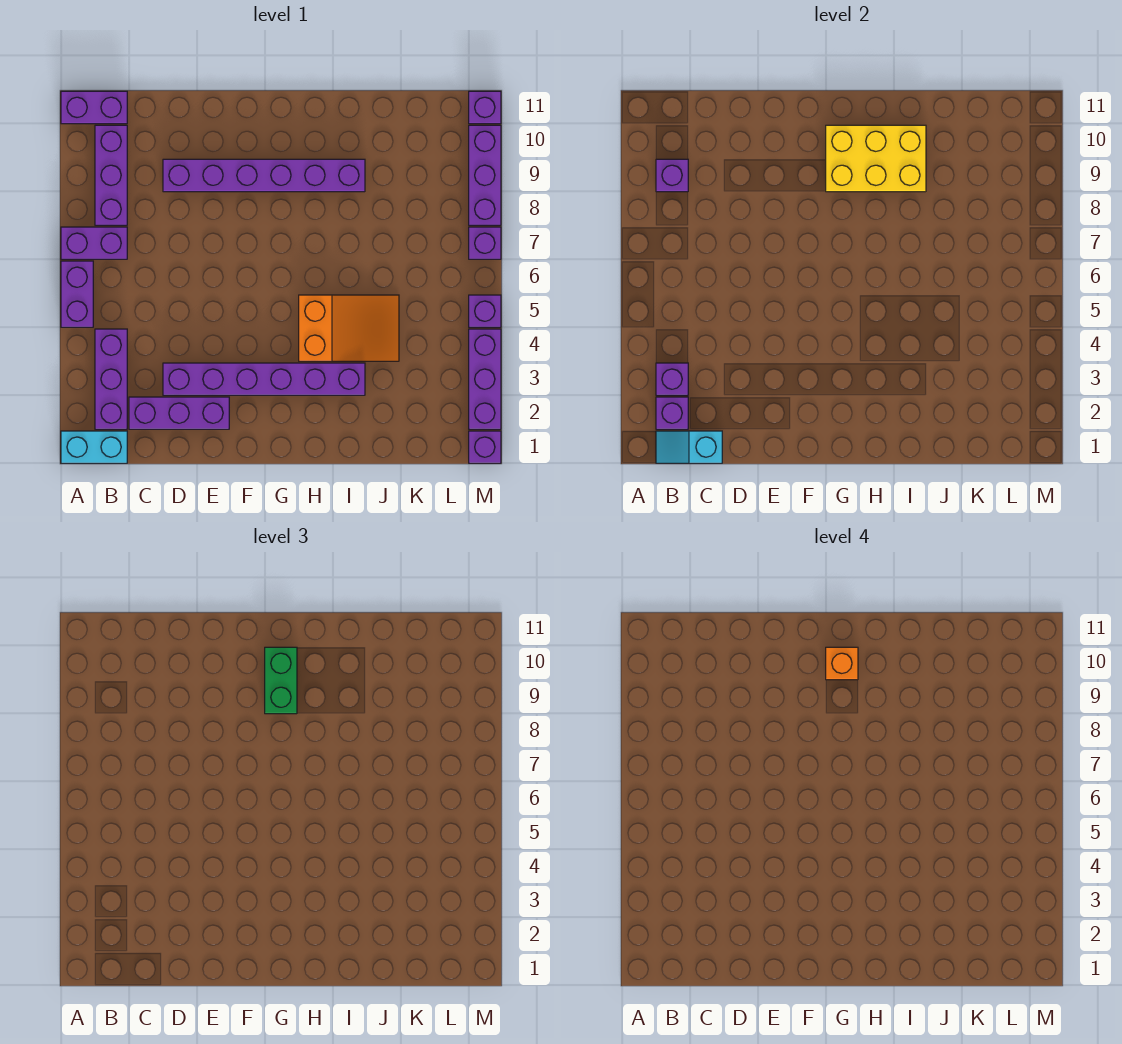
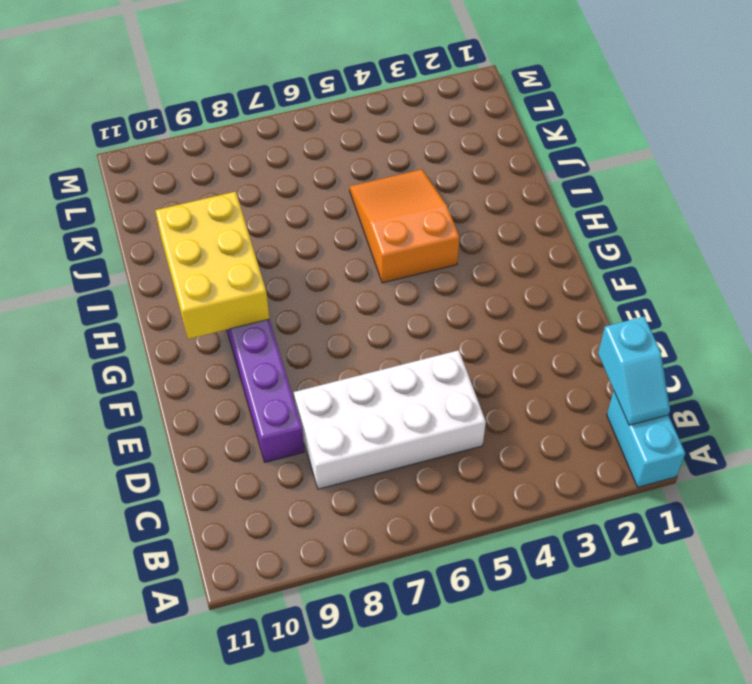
white 2x4 brick [294,350,486,489] -> none
none -> purple 1x2 brick [61,261,93,327]
none -> purple 1x2 brick [61,227,127,259]
none -> purple 1x2 brick [61,91,127,124]

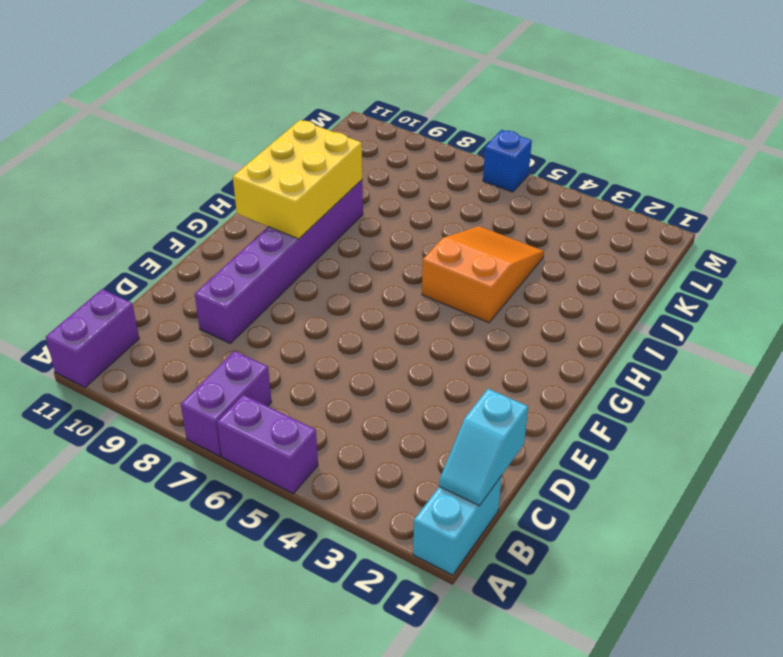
blue 1x1 brick [483,130,532,192] -> none
none -> purple 1x3 brick [95,329,127,429]
none -> purple 1x3 brick [95,125,127,225]
none -> purple 1x3 brick [129,397,229,429]

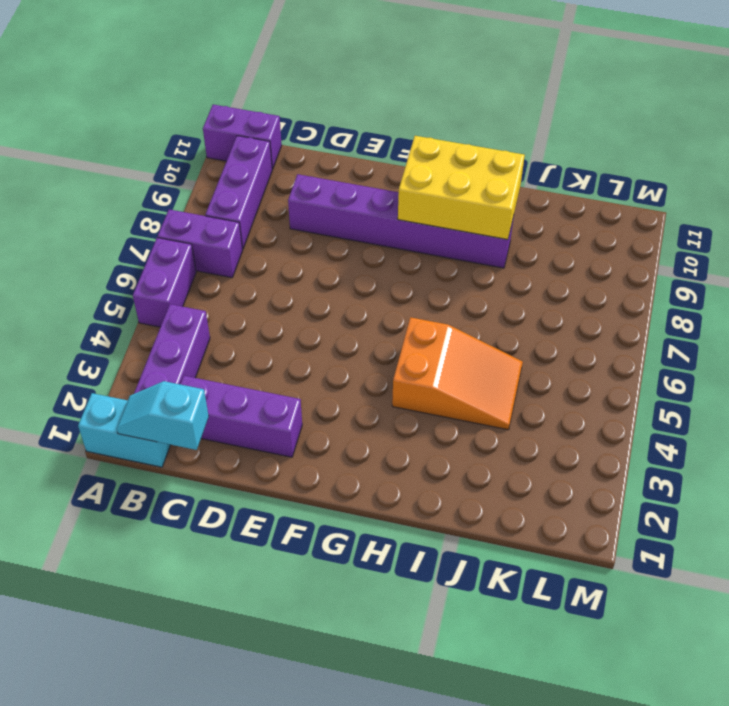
none -> purple 1x6 brick [163,363,365,395]
none -> purple 1x1 brick [469,431,501,463]
none -> purple 1x3 brick [469,329,501,429]

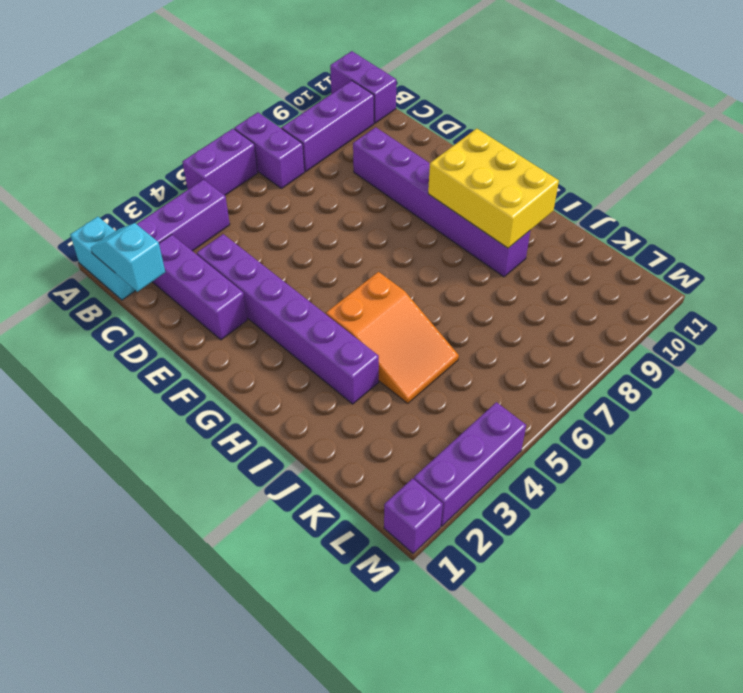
none -> purple 1x1 brick [469,295,501,327]
none -> purple 1x1 brick [469,227,501,259]
none -> purple 1x3 brick [469,125,501,225]

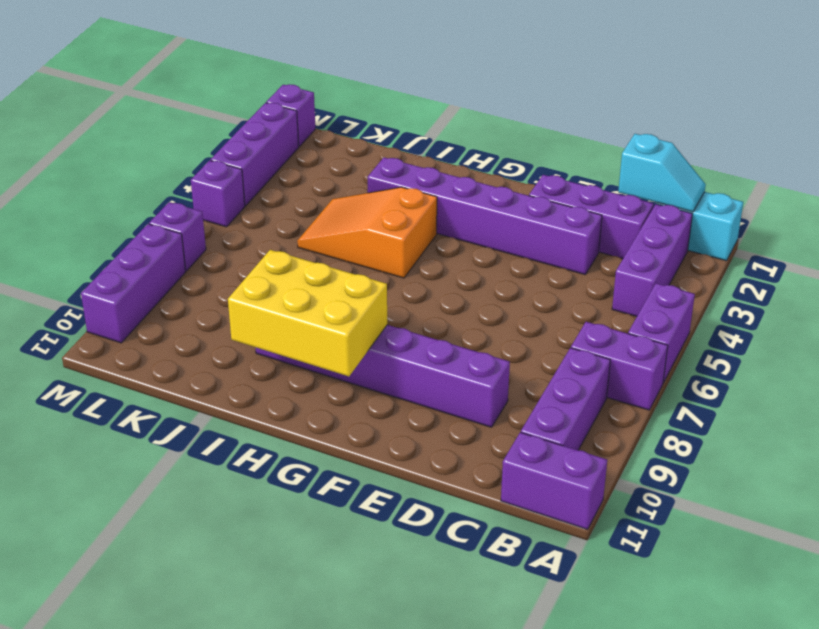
none -> purple 1x1 brick [469,91,501,124]
none -> purple 1x1 brick [656,397,688,429]
none -> purple 1x1 brick [656,363,688,395]

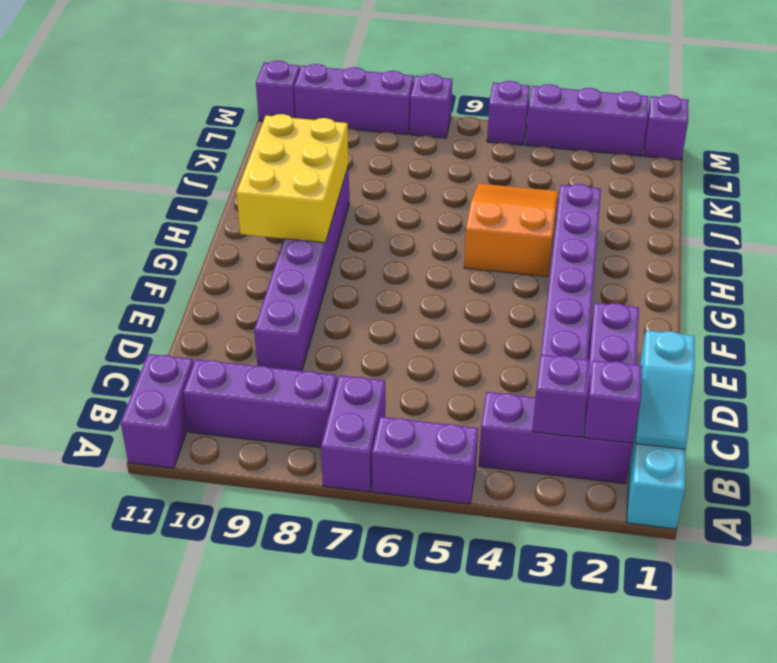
none -> purple 1x1 brick [656,159,688,192]
none -> green 1x2 brick [265,647,297,714]
none -> orange 1x1 brick [826,647,858,680]

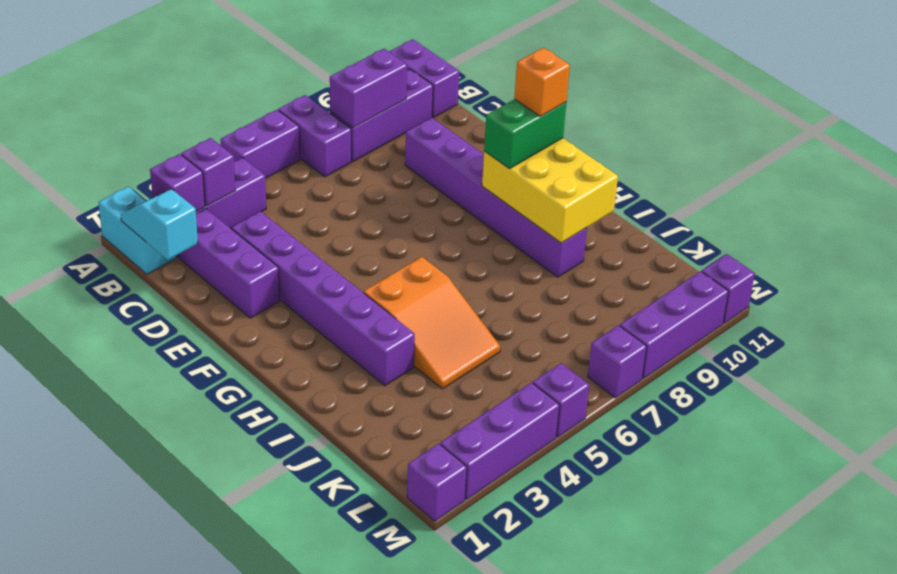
purple 1x2 brick [330,49,407,128] -> purple 1x1 brick [656,159,688,192]

